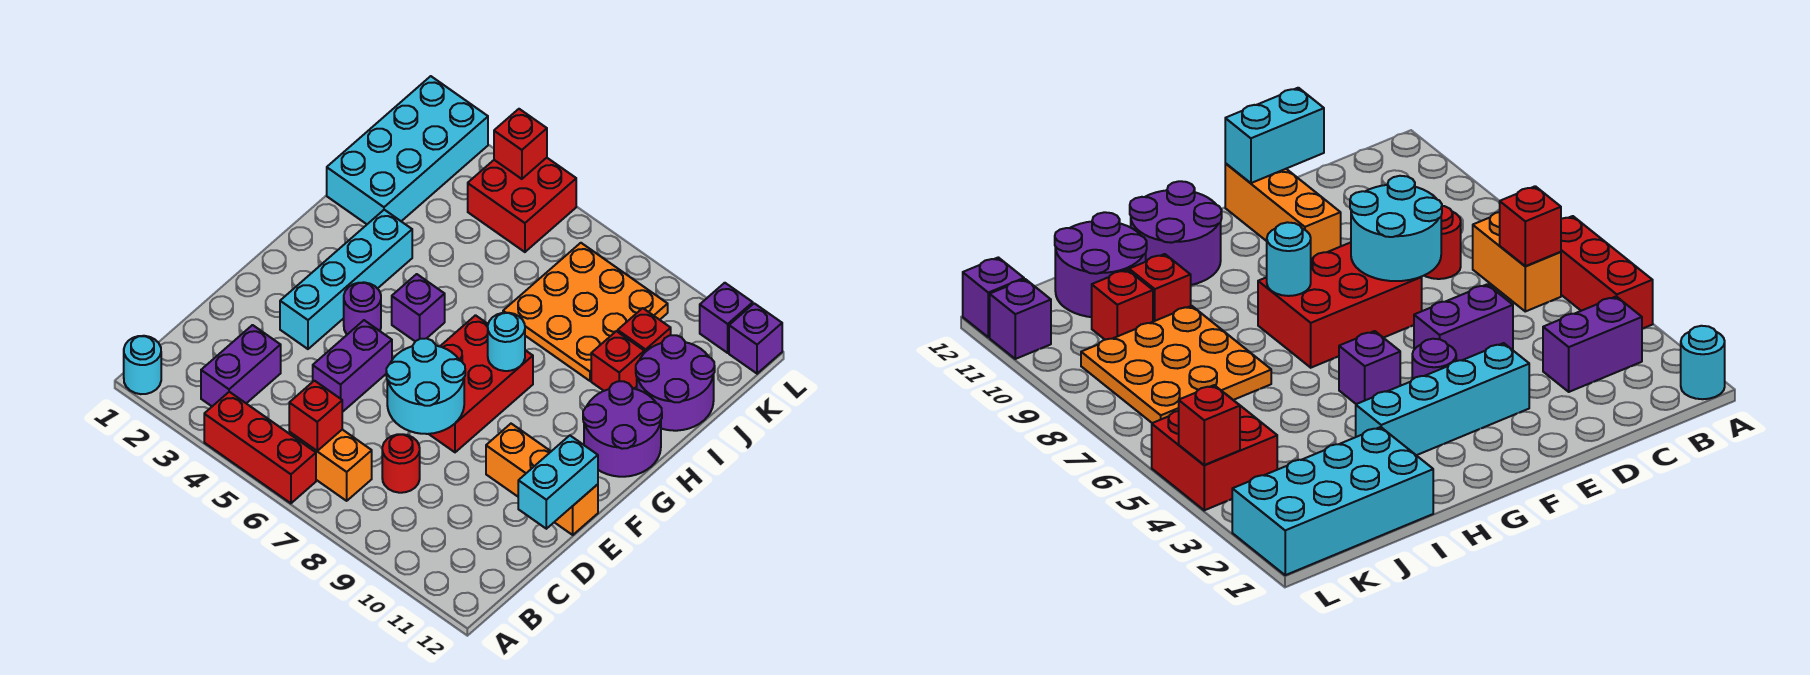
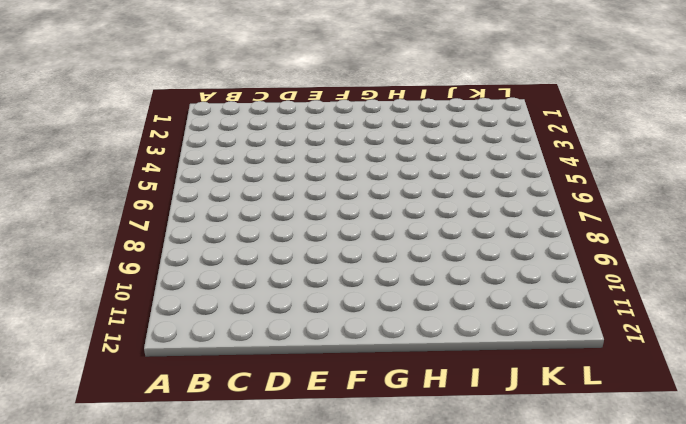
none -> cyan 1x1 round brick [124,336,161,394]
none -> red 1x3 brick [204,392,316,503]
none -> purple 1x2 brick [201,325,281,406]

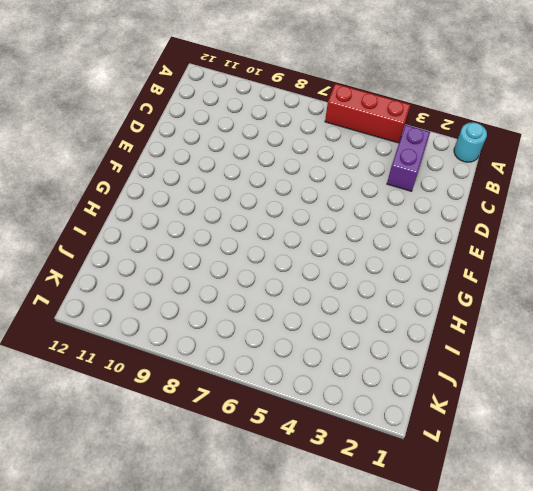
none -> orange 1x2 brick [289,430,372,501]
none -> red 1x1 round brick [382,434,420,493]
none -> purple 1x2 brick [313,320,392,412]

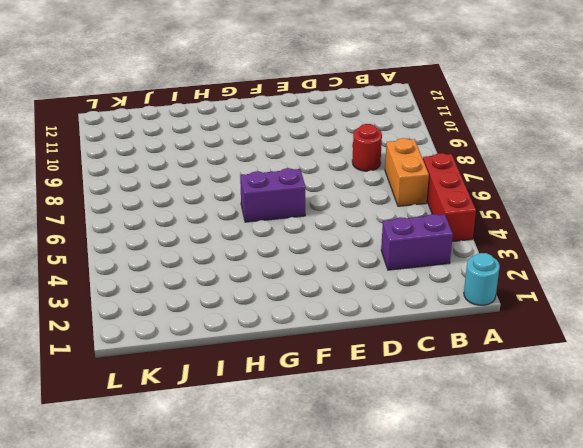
purple 1x2 brick [240,168,306,222] -> purple 1x2 brick moved to [313,320,392,412]
none -> cyan 1x4 brick [280,210,412,349]
none -> red 2x3 brick [429,315,533,452]
none -> orange 1x3 brick [486,424,598,535]

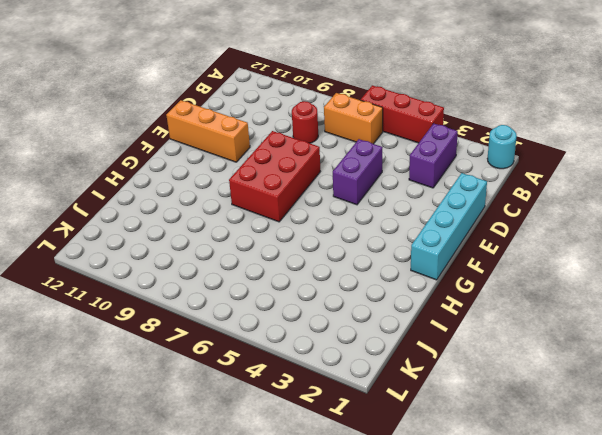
cyan 1x4 brick [411,173,487,280] -> cyan 1x4 brick moved to [280,210,412,349]
none -> purple 1x1 round brick [344,282,381,334]
none -> purple 1x1 brick [392,274,445,341]
none -> purple 2x2 round brick [583,381,662,477]

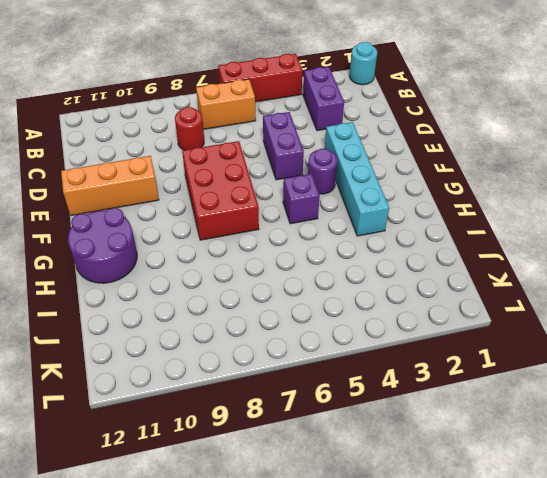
none -> cyan 2x4 brick [327,76,488,224]
none -> orange 3x3 plate [503,243,668,381]
none -> red 1x1 brick [591,331,644,391]

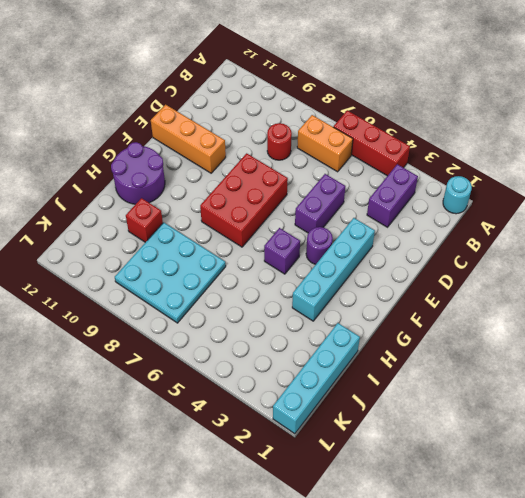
cyan 1x4 brick [273,323,360,434] -> cyan 2x4 brick [327,76,488,224]
cyan 3x3 plate [115,222,226,323] -> orange 3x3 plate [503,243,668,381]
none -> purple 2x2 round brick [636,335,715,431]
none -> red 1x1 brick [617,308,671,353]
none -> red 2x2 brick [468,158,576,252]

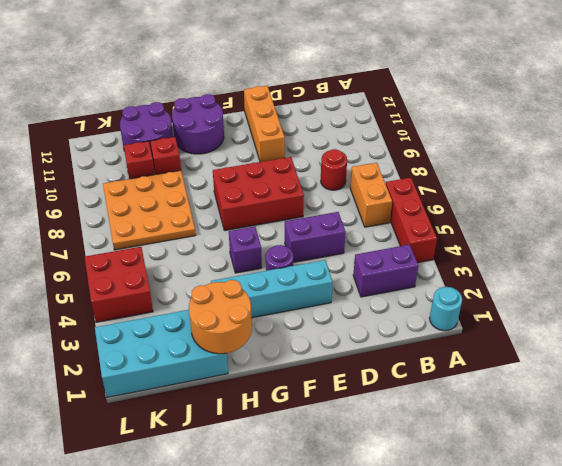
orange 2x2 round brick [189,280,252,354] -> none
none -> purple 1x1 brick [700,283,753,353]
none -> purple 1x1 brick [729,303,782,374]
none -> red 1x1 brick [289,381,342,451]

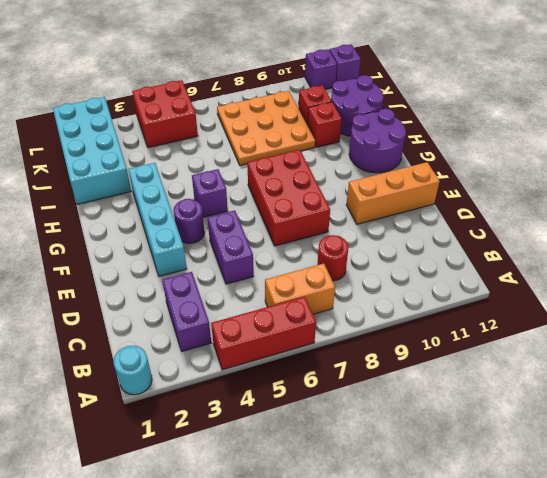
none -> red 1x1 brick [289,381,342,451]
none -> cyan 2x2 round brick [386,338,465,434]
none -> cyan 1x2 brick [518,436,598,529]

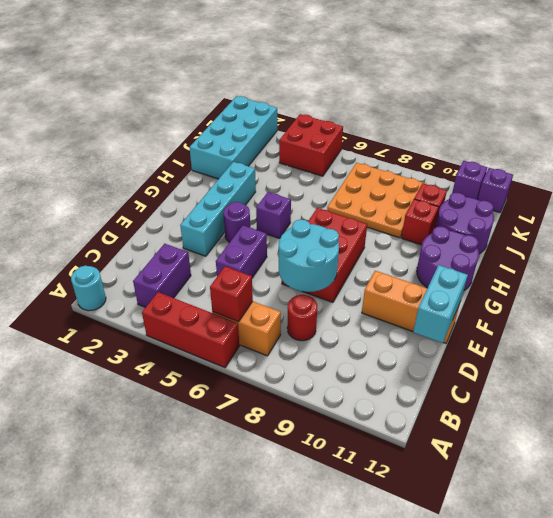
none -> cyan 1x1 round brick [488,313,525,371]
none -> red 1x1 brick [494,109,547,179]

